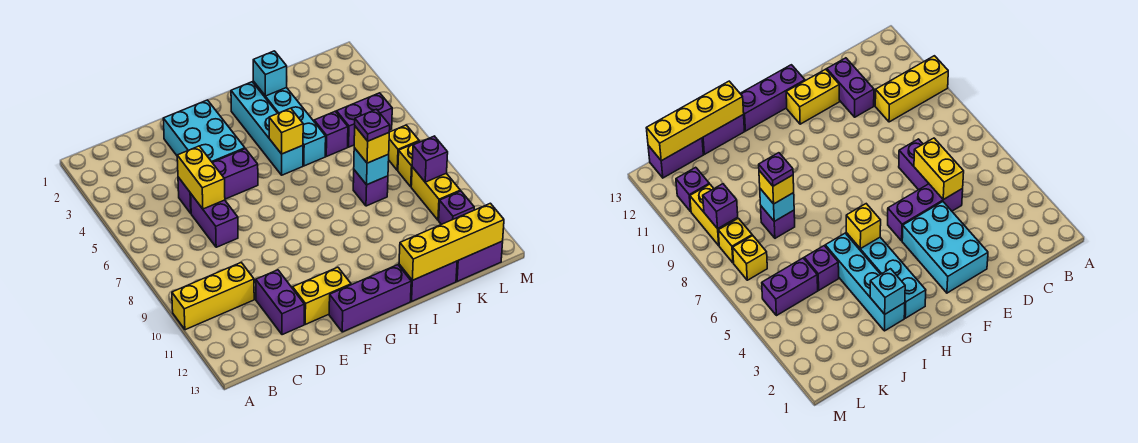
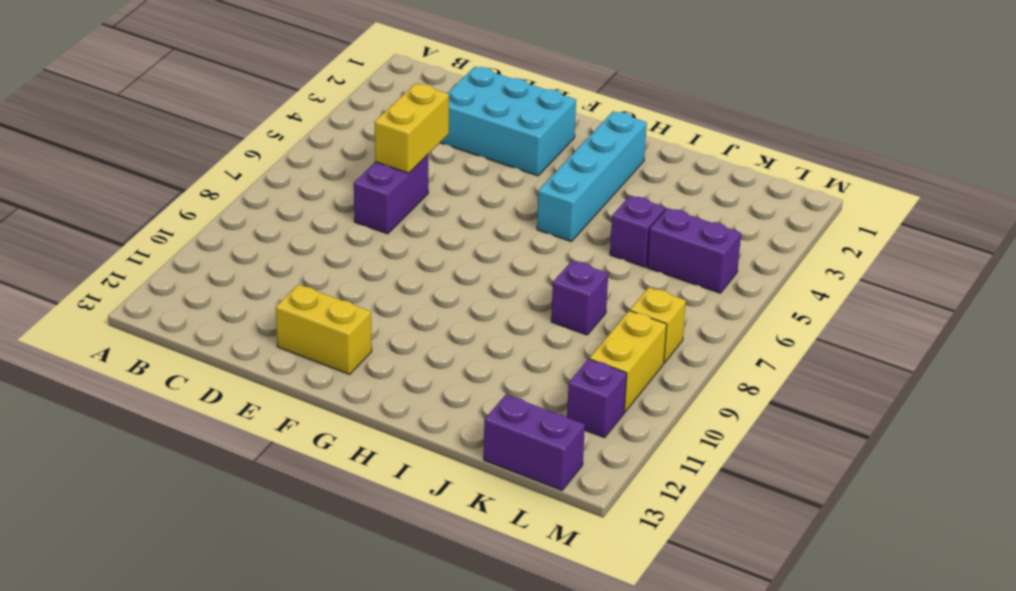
cyan 2x3 brick [440,67,576,176] -> cyan 2x3 brick turned to [163,100,245,162]
none -> yellow 1x3 brick [172,263,254,330]
none -> purple 1x3 brick [178,149,258,213]
none -> purple 1x2 brick [256,270,304,335]

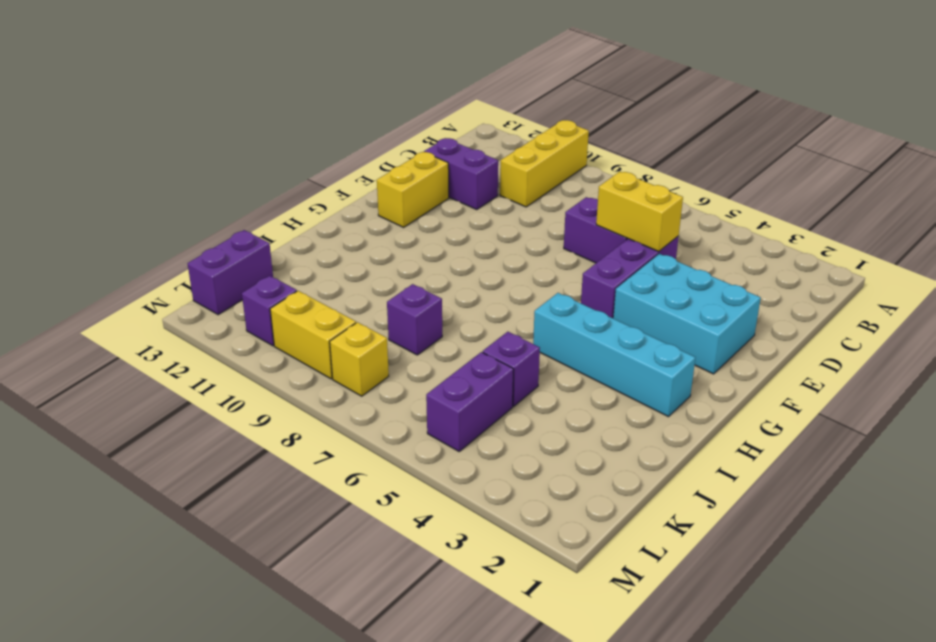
none -> purple 1x3 brick [329,265,411,332]
none -> cyan 1x4 brick [253,81,326,166]
none -> purple 1x2 brick [399,261,457,301]

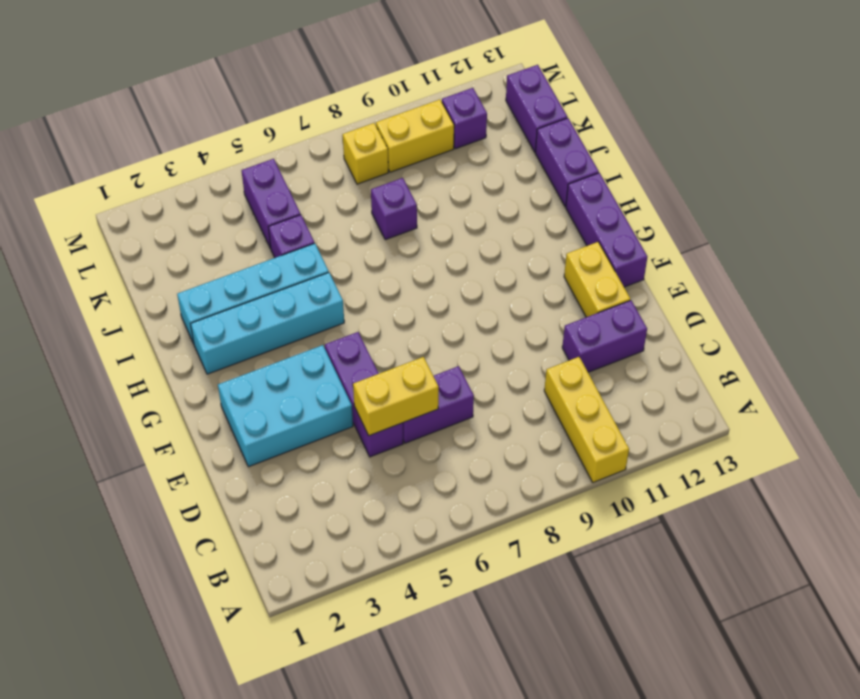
none -> yellow 1x1 brick [389,125,419,170]
none -> yellow 1x1 brick [269,108,303,154]
none -> cyan 1x1 brick [253,51,287,96]

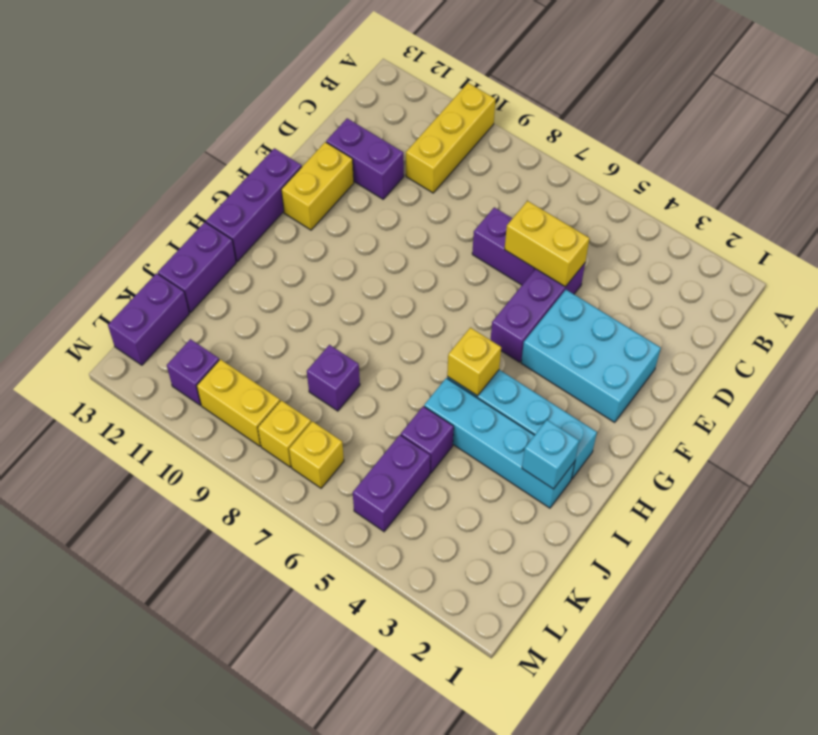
none -> yellow 1x4 brick [399,203,504,280]
none -> cyan 1x1 brick [354,148,389,185]
none -> purple 1x1 brick [412,136,448,182]

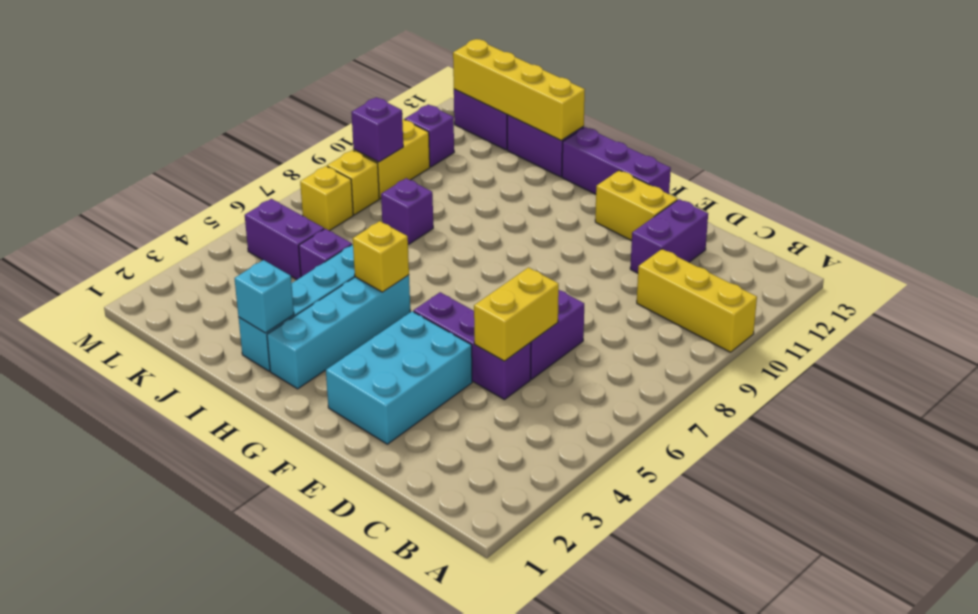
none -> cyan 1x1 brick [354,148,389,185]
none -> yellow 1x1 brick [354,126,389,163]
none -> purple 1x1 plate [355,109,390,141]

